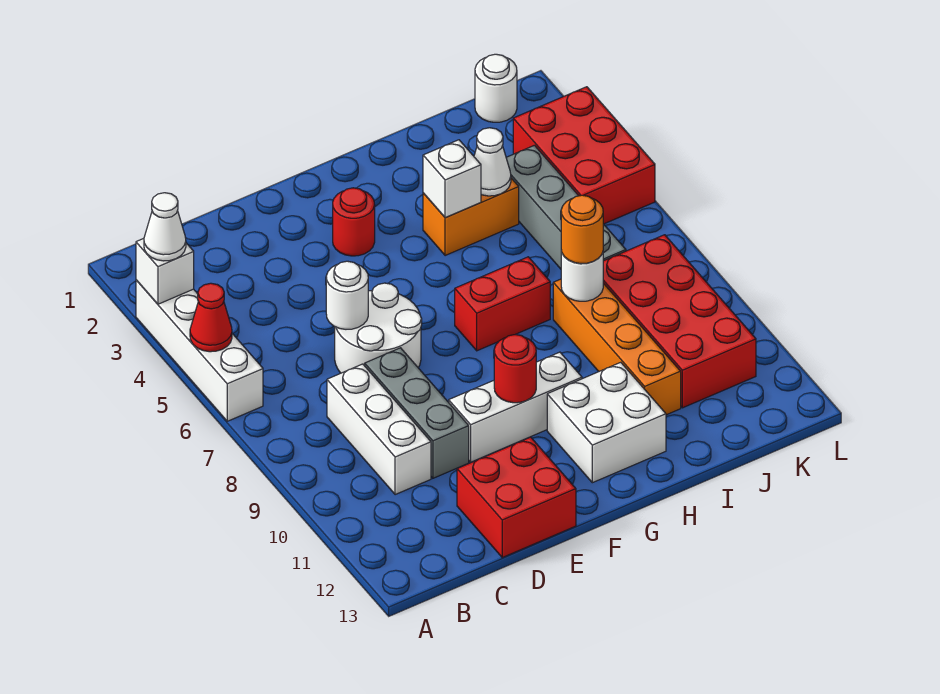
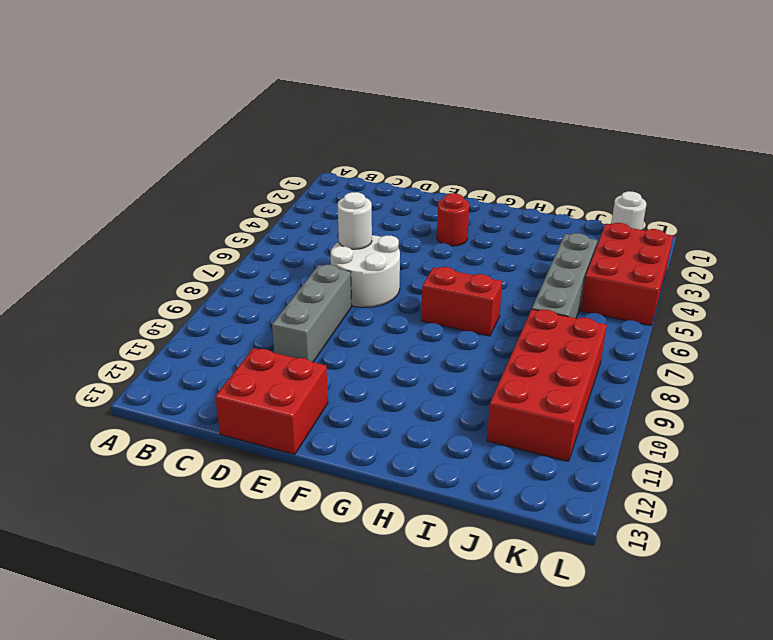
none -> white 1x4 brick [136,280,263,421]
none -> white 1x3 brick [327,364,431,495]
none -> white 1x3 brick [449,352,582,462]

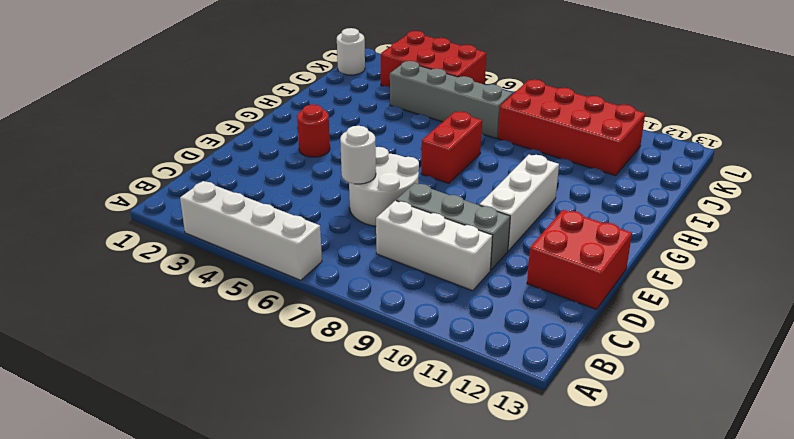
none -> white 2x2 brick [547,362,666,483]
none -> orange 1x2 brick [423,178,519,256]
none -> orange 1x4 brick [553,279,681,415]

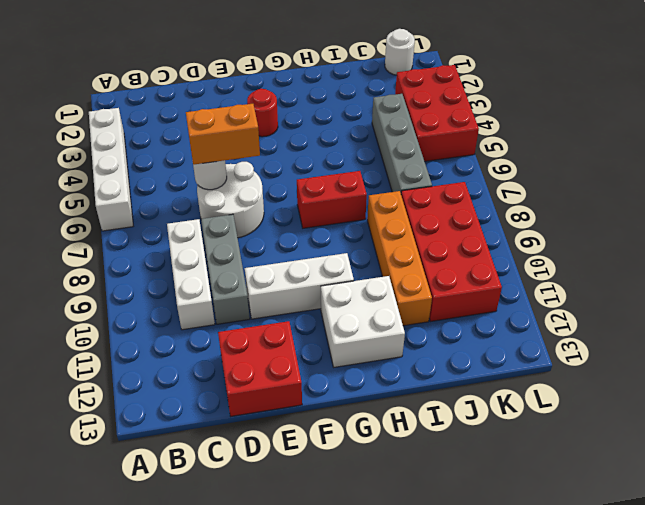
orange 1x2 brick [186,104,260,165] -> orange 1x2 brick moved to [423,178,519,256]
none -> white 1x1 brick [136,238,194,304]
none -> red 1x1 cone [190,283,232,352]
none -> red 1x1 round brick [494,335,536,403]

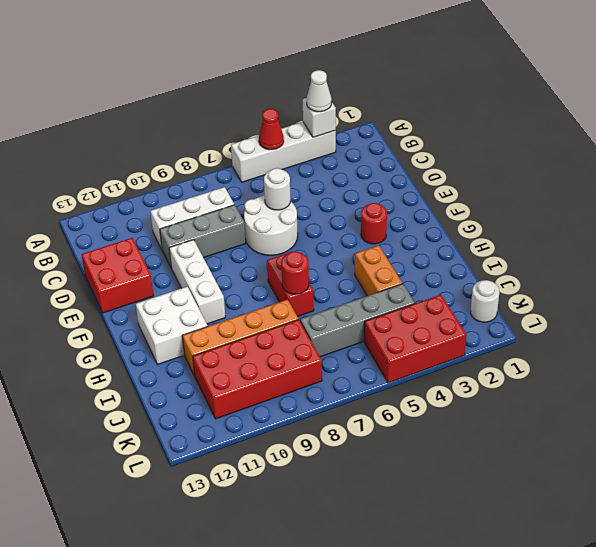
red 1x1 round brick [281,251,309,294] -> red 1x1 round brick moved to [494,335,536,403]
none -> white 1x1 brick [423,140,481,218]
none -> white 1x1 cone [474,128,511,196]
none -> white 1x1 round brick [561,250,603,301]

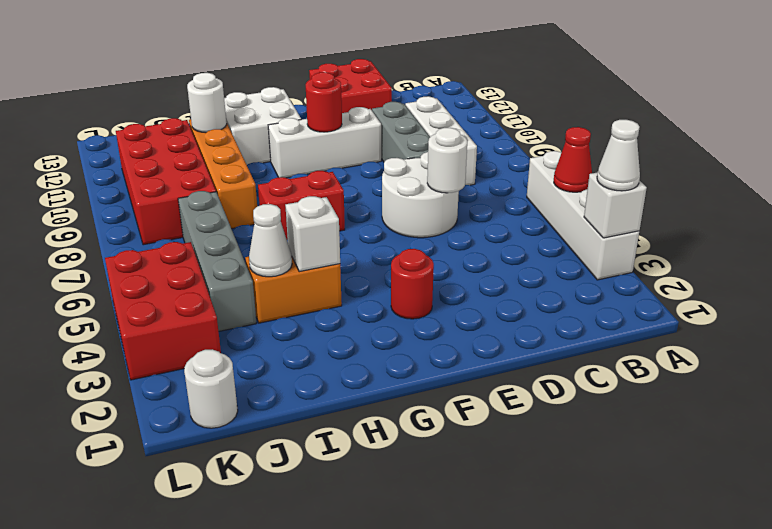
white 1x1 round brick [187,73,227,133] -> white 1x1 round brick moved to [561,250,603,301]
none -> orange 1x1 round brick [561,195,603,264]

